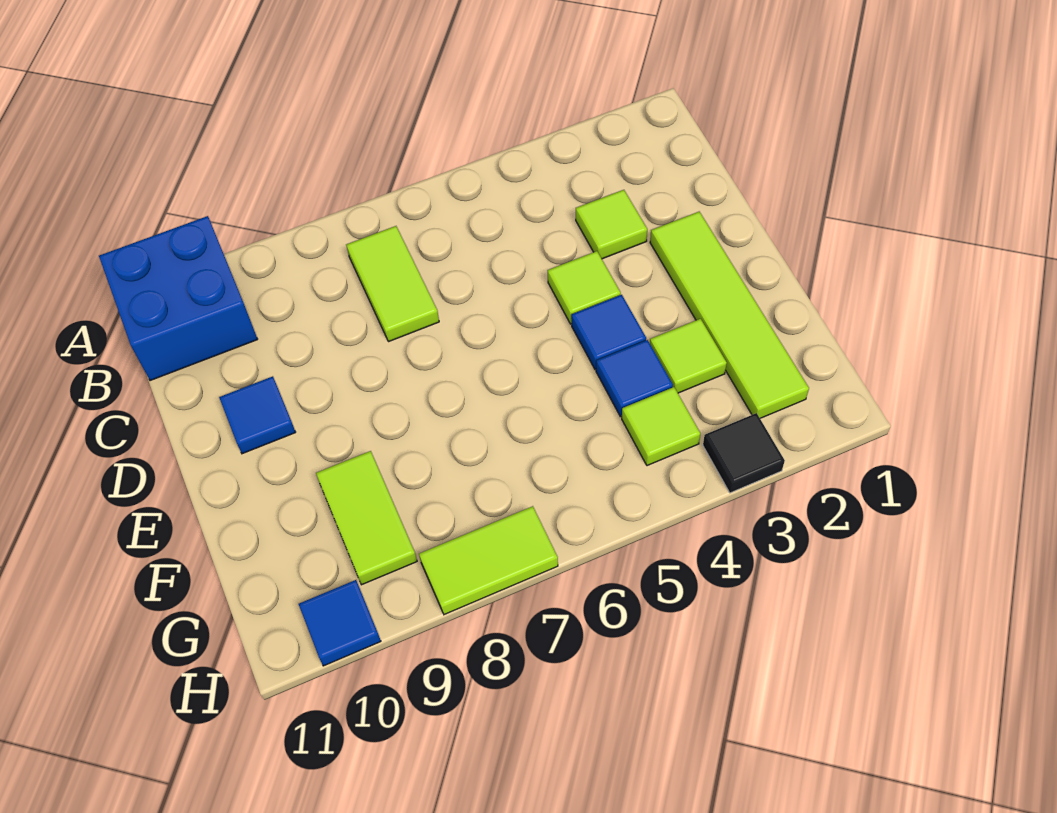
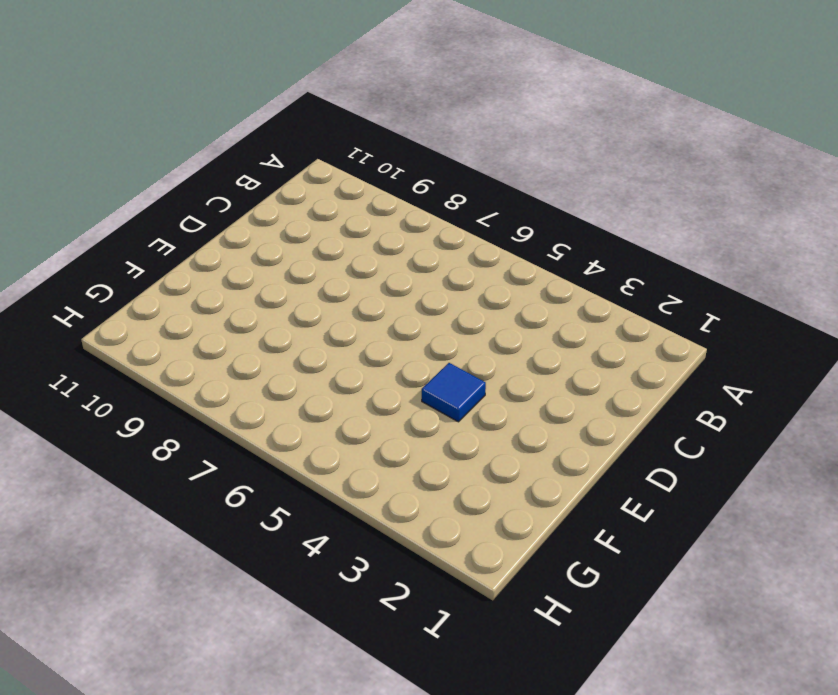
none -> blue 2x2 brick [99,216,258,381]
none -> lime 1x2 tile [346,226,439,342]
none -> lime 1x1 tile [576,190,647,259]

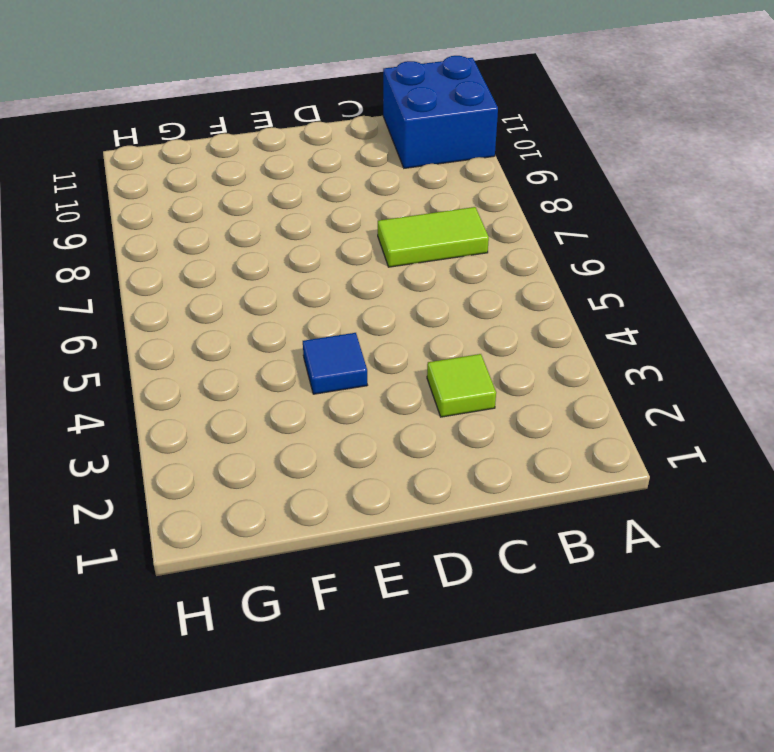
none -> lime 1x4 tile [650,212,809,418]
none -> lime 1x1 tile [547,251,621,324]
none -> blue 1x1 tile [219,376,296,454]

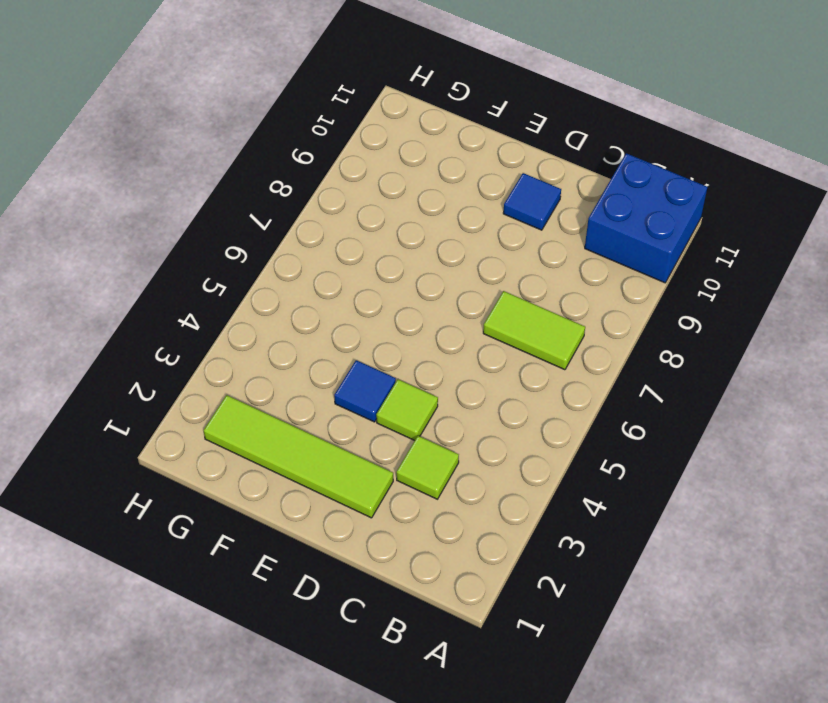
none -> lime 1x1 tile [650,319,727,393]
none -> blue 1x1 tile [596,340,673,417]
none -> lime 1x2 tile [316,451,417,585]

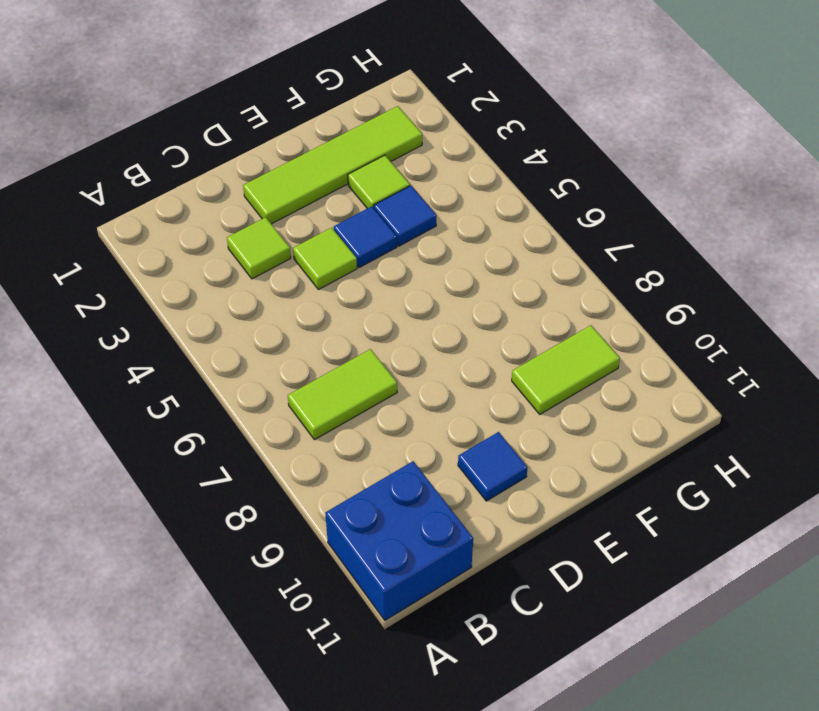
none -> lime 1x1 tile [622,387,700,466]
none -> black 1x1 tile [703,413,785,493]
none -> lime 1x2 tile [419,506,558,615]

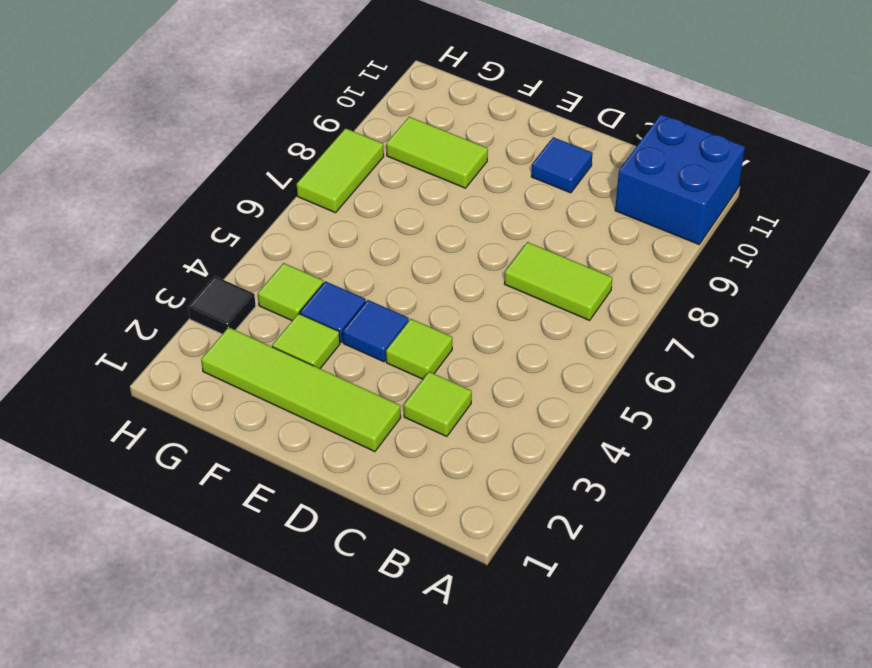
none -> blue 1x1 tile [299,580,381,666]

